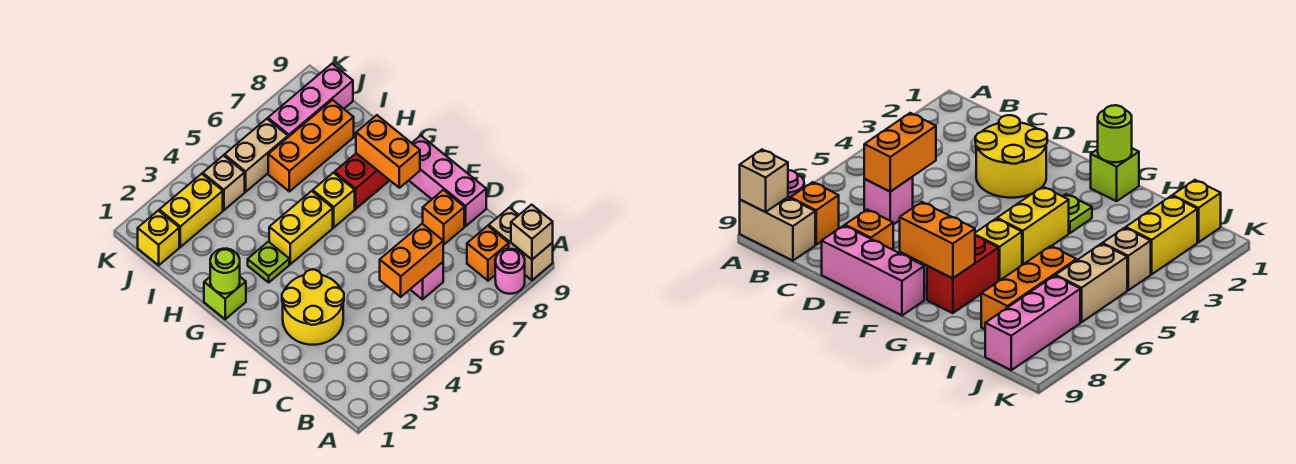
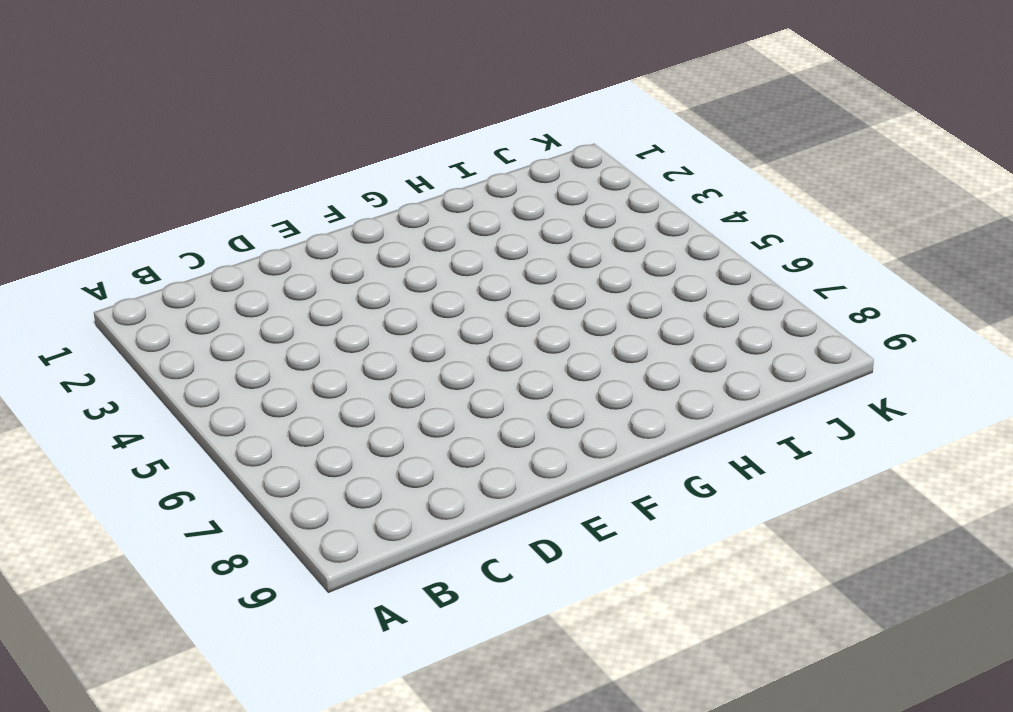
none -> pink 1x1 round brick [495,249,525,294]
none -> tan 1x2 brick [489,208,553,280]
none -> orange 1x1 brick [467,226,509,281]

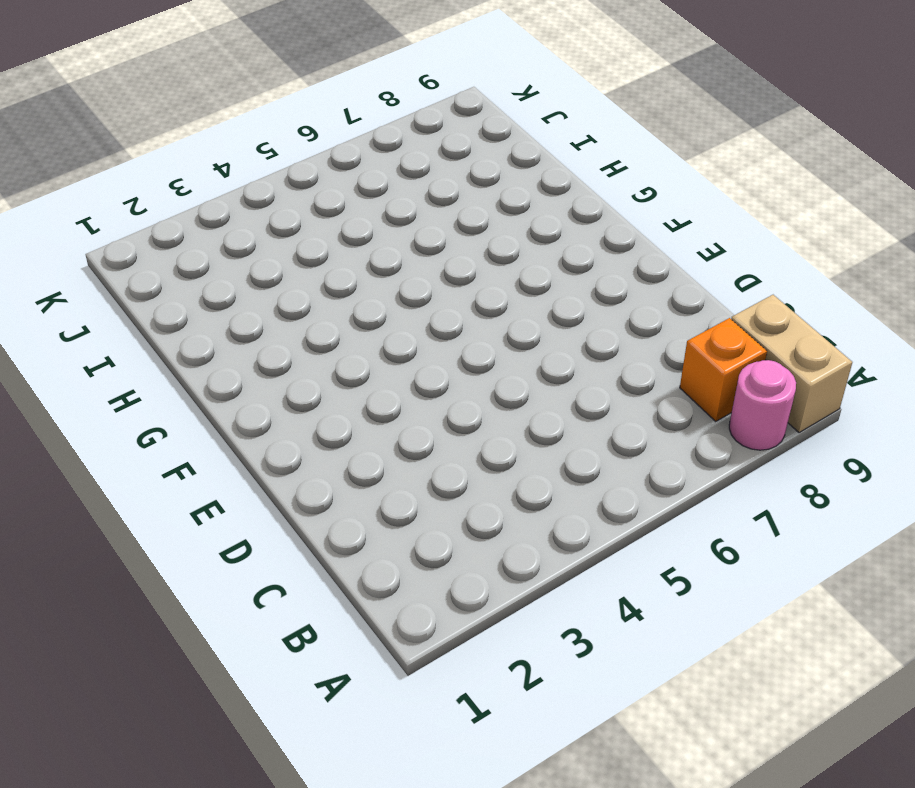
none -> pink 1x1 brick [410,262,443,299]
none -> yellow 2x2 round brick [282,270,344,345]
none -> orange 1x1 brick [423,190,464,245]

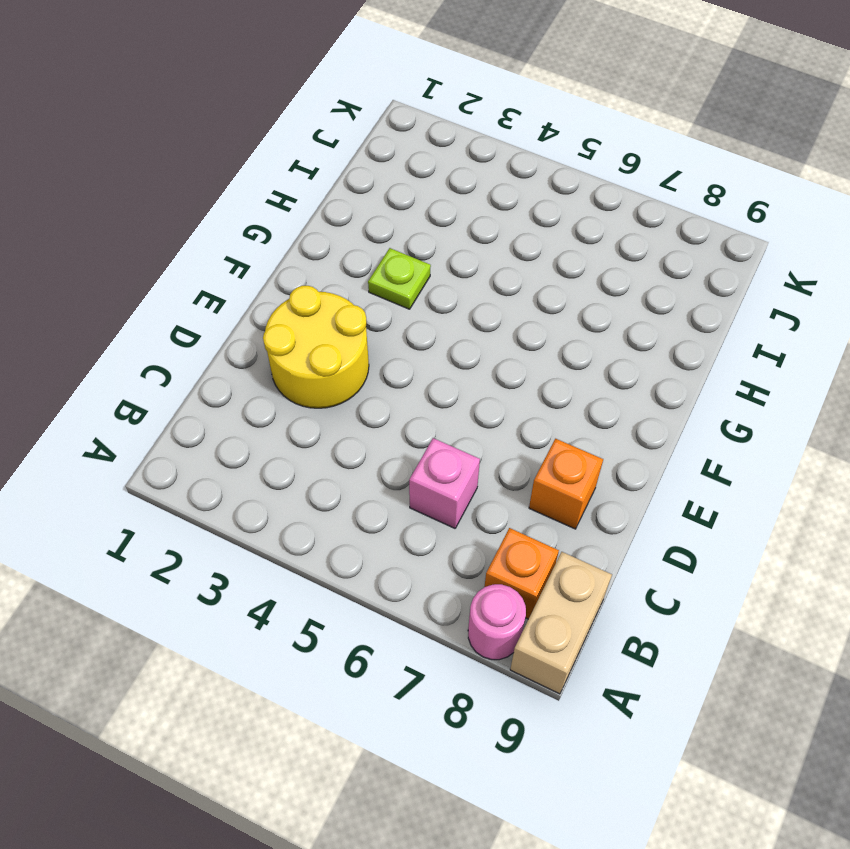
none -> pink 1x3 brick [409,136,486,226]
none -> lime 1x1 brick [204,277,246,319]
none -> yellow 1x2 brick [269,191,333,264]

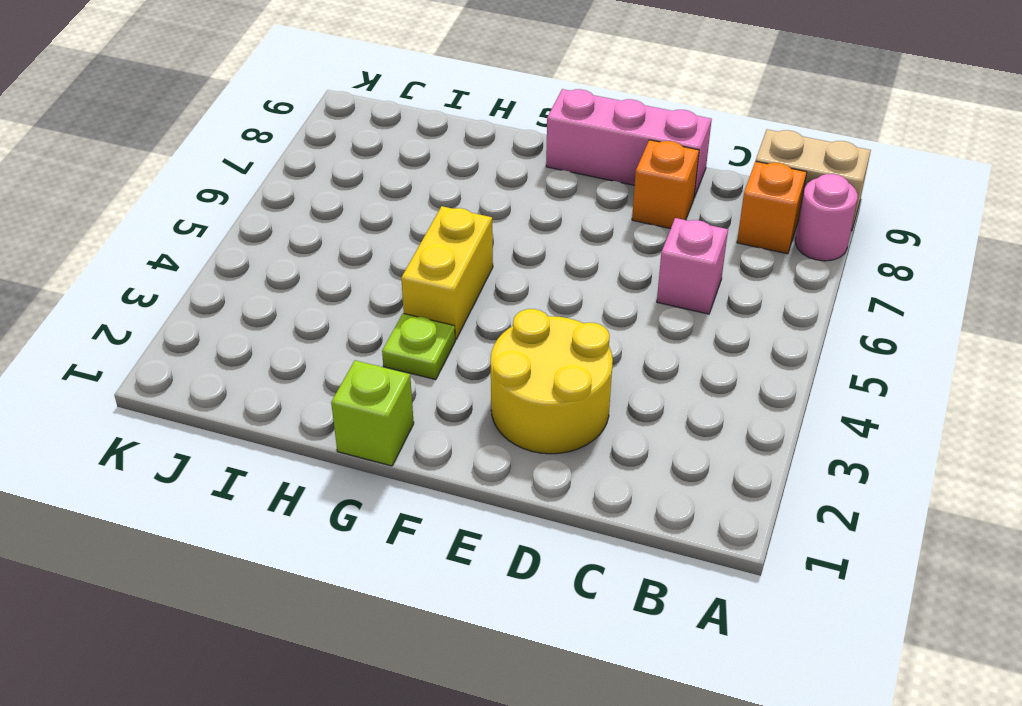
none -> yellow 1x1 brick [313,173,355,227]
none -> red 1x2 brick [334,153,390,209]
none -> orange 1x3 brick [268,100,354,191]

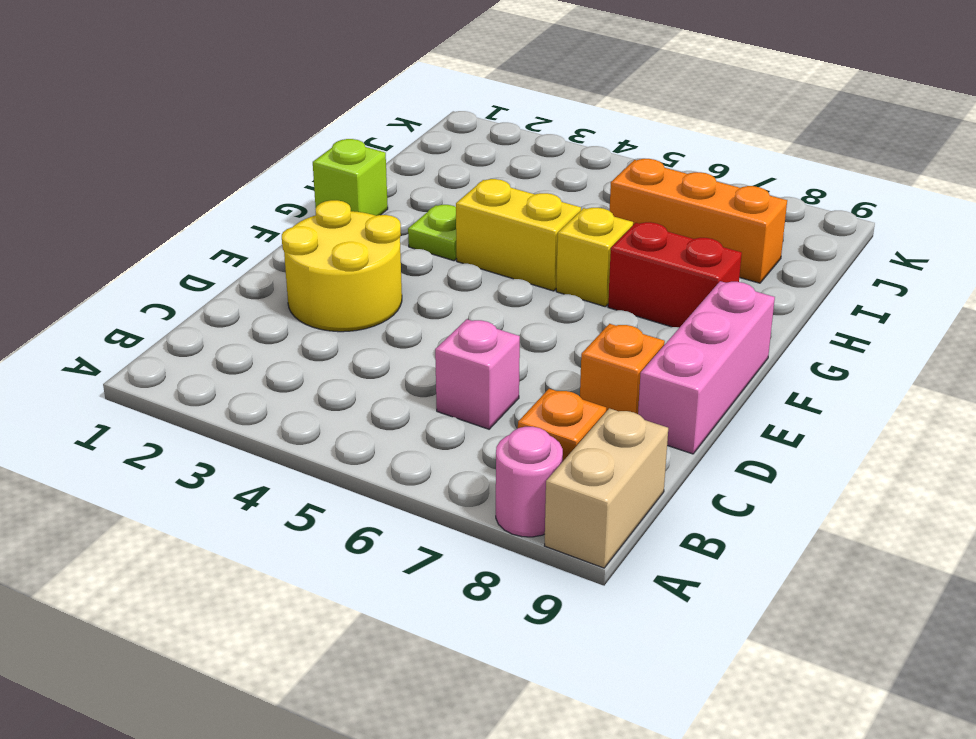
none -> yellow 1x1 brick [138,211,179,265]
none -> yellow 1x2 brick [159,174,223,247]
none -> tan 1x1 brick [203,155,245,210]

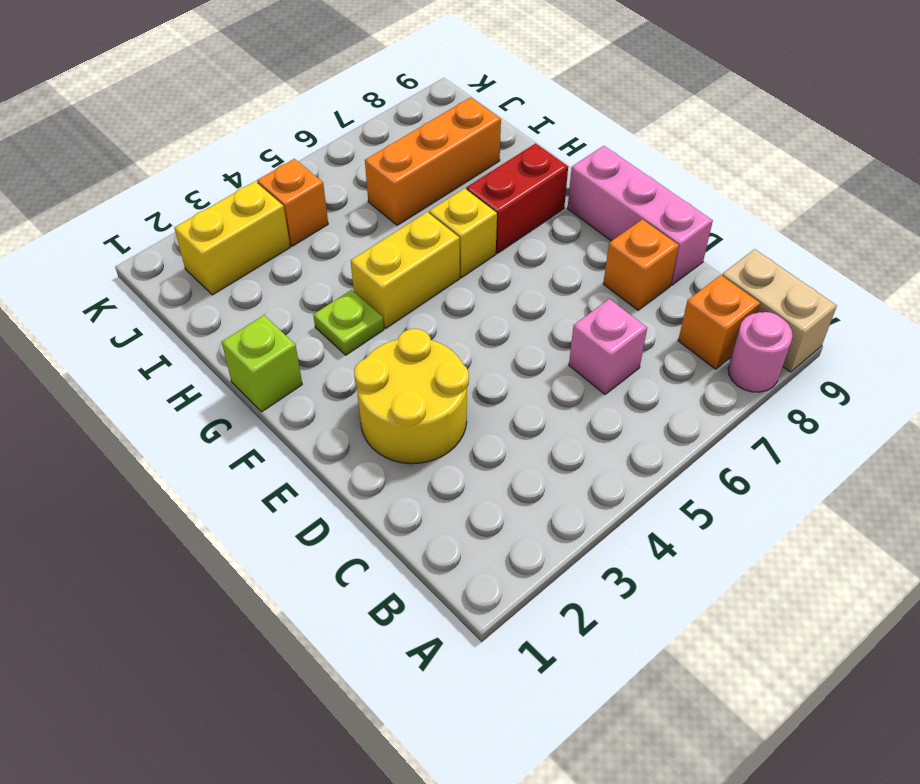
orange 1x1 brick [257,159,328,246] -> tan 1x1 brick [203,155,245,210]
none -> yellow 1x1 brick [138,211,179,265]
none -> tan 1x2 brick [224,119,288,192]
none -> pink 1x3 brick [268,64,353,137]

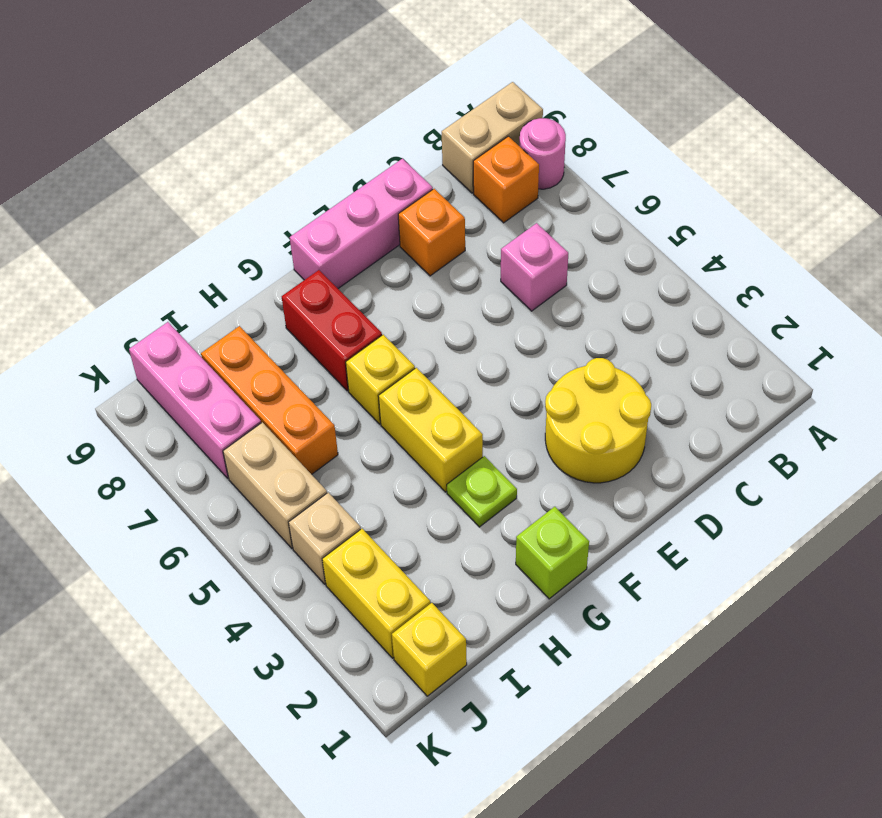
none -> tan 1x1 brick [511,205,553,259]
none -> orange 1x2 brick [380,224,443,297]
none -> orange 1x2 brick [356,115,420,188]

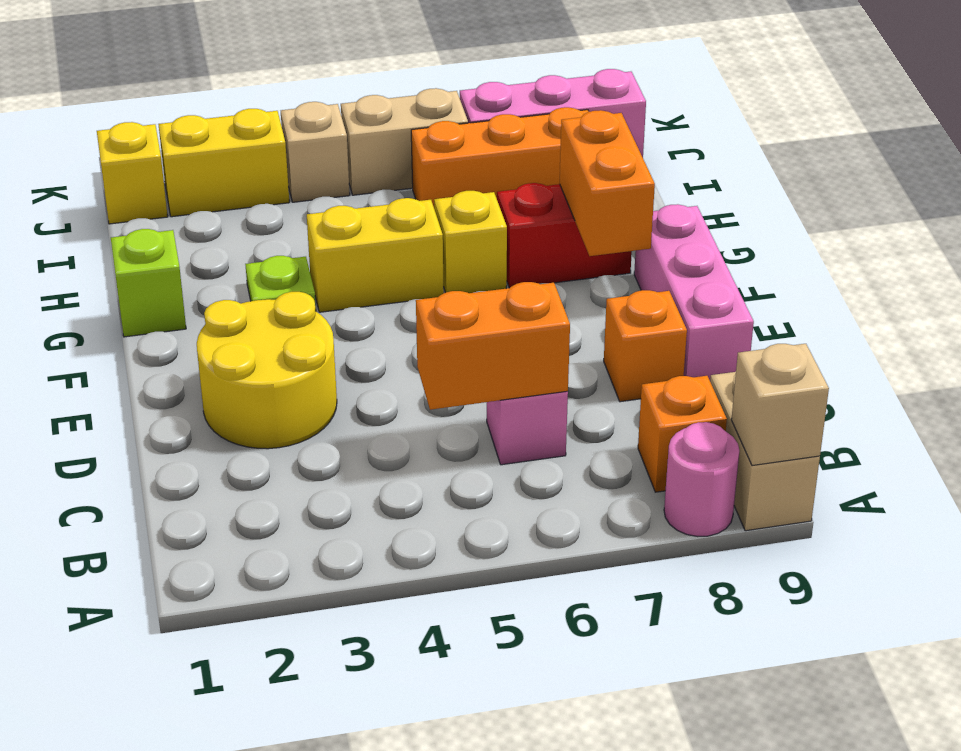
none -> lime 1x1 round brick [210,249,240,294]

